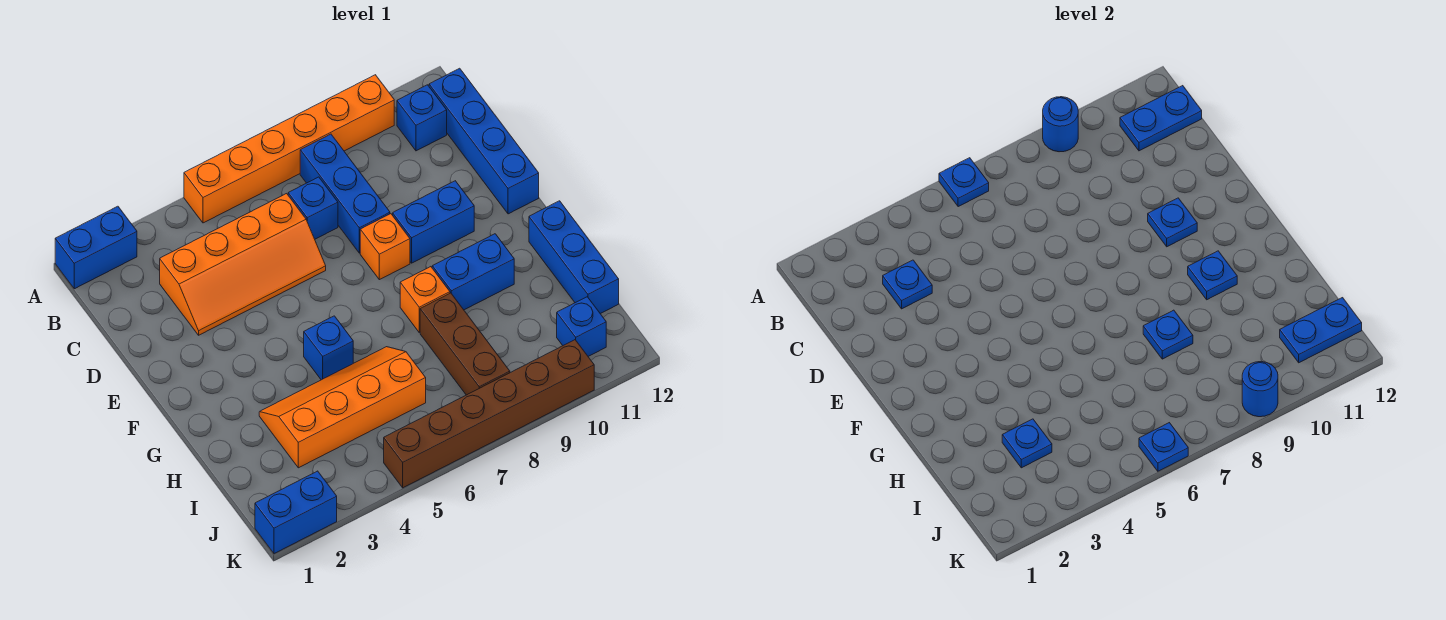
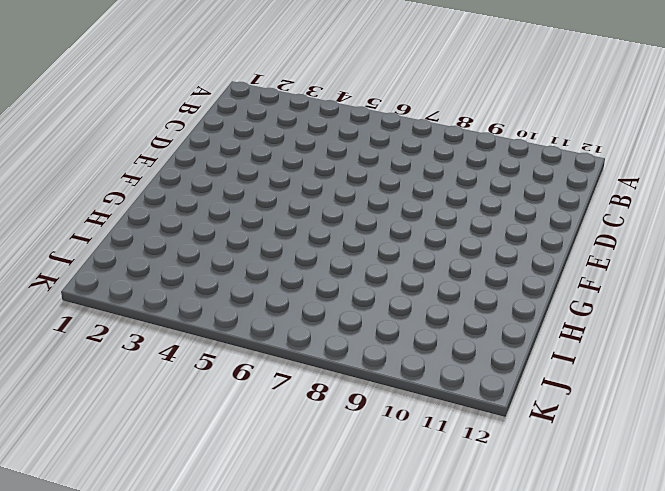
none -> blue 1x2 brick [55,206,137,289]
none -> orange 1x6 brick [184,75,394,223]
none -> blue 1x3 brick [300,134,390,253]

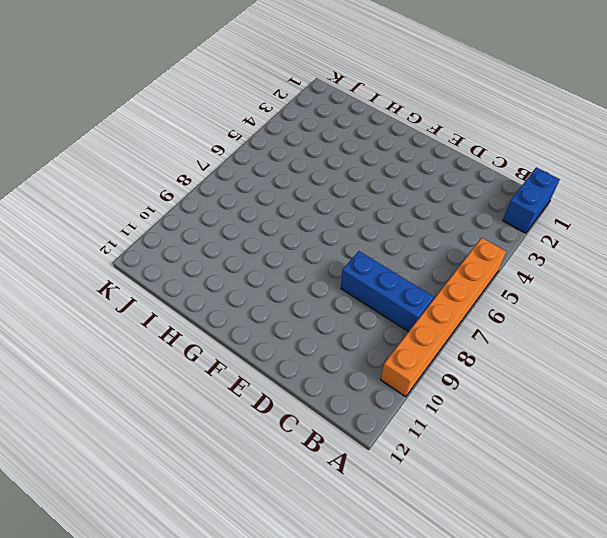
none -> blue 1x1 brick [397,85,447,151]
none -> blue 1x4 brick [429,68,539,214]
none -> orange 2x4 slope [160,194,326,335]

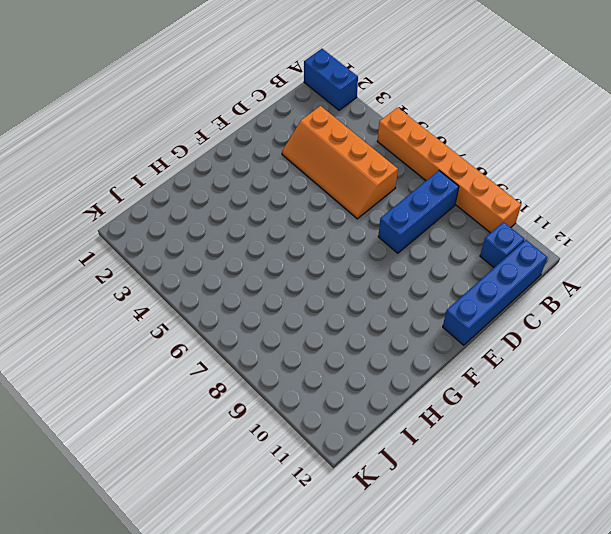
none -> blue 1x1 brick [288,177,338,239]
none -> orange 1x1 brick [360,214,410,280]
none -> blue 1x2 brick [393,181,474,263]

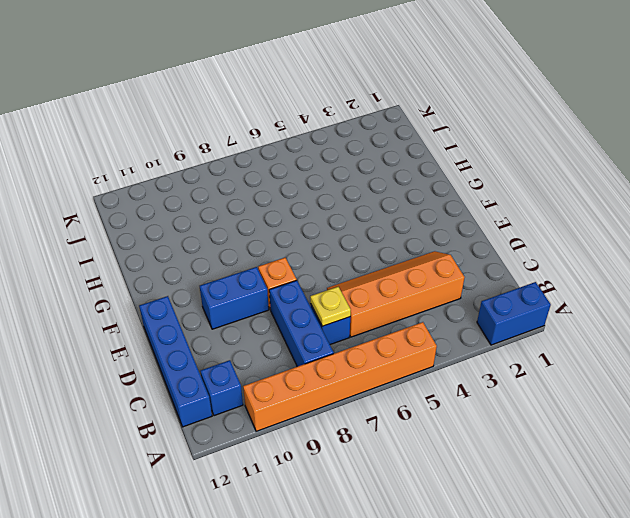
yellow 1x1 plate [310,287,351,326] -> none
none -> blue 1x1 brick [304,316,353,380]
none -> orange 1x1 brick [400,267,450,333]
none -> blue 1x2 brick [432,234,514,310]

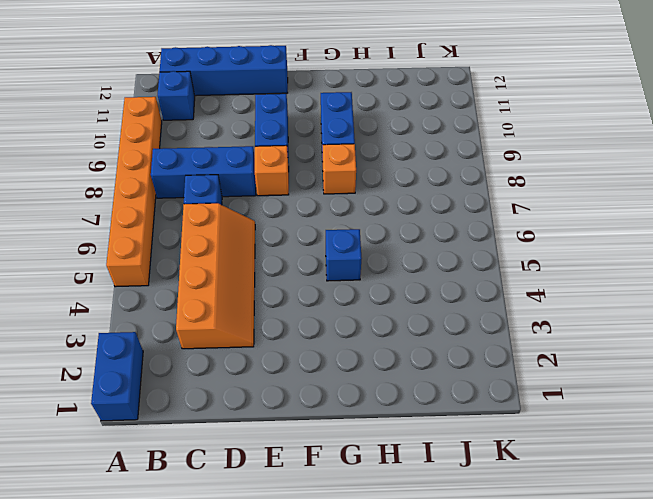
none -> blue 1x3 brick [529,201,619,314]
none -> orange 2x4 slope [259,347,426,468]
none -> brown 1x3 brick [420,293,510,395]

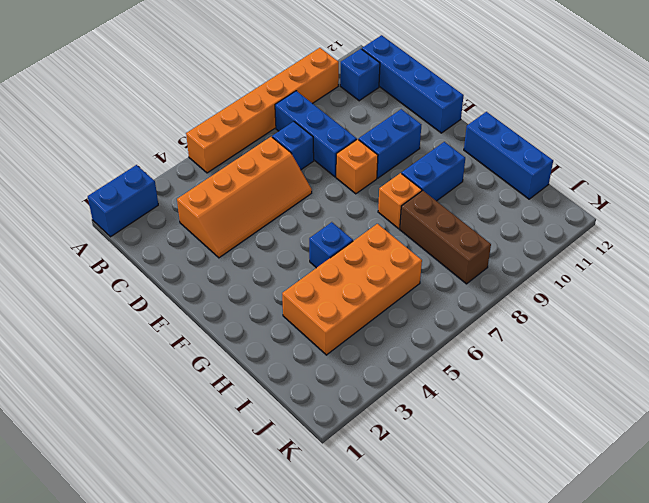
orange 2x4 brick [282,224,422,355] -> orange 2x4 slope [259,347,426,468]
none -> blue 1x1 brick [557,297,606,356]
none -> blue 1x2 brick [255,471,337,554]
none -> brown 1x6 brick [384,340,594,488]

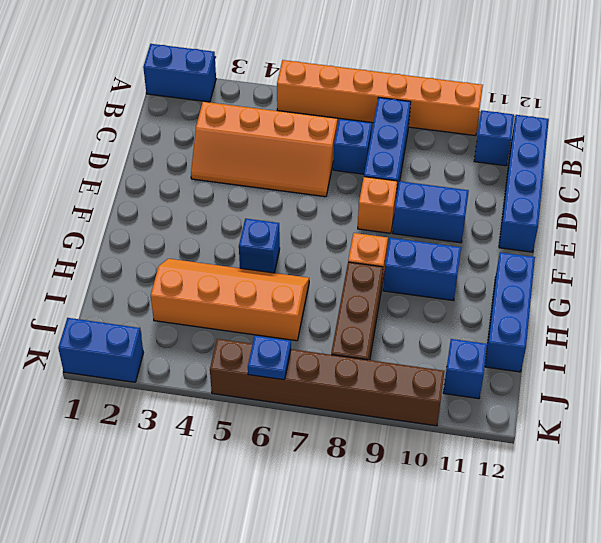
none -> blue 1x1 plate [939,158,989,207]
none -> blue 1x1 round brick [1043,97,1078,152]
none -> blue 1x2 plate [1120,86,1202,151]

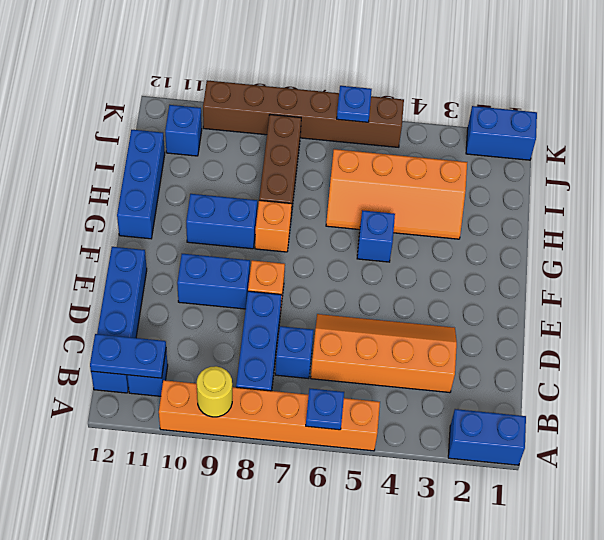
yellow 1x1 round brick [197,366,232,417] -> blue 1x1 round brick [1043,97,1078,152]
none -> blue 1x1 plate [883,260,932,309]
none -> blue 1x1 plate [1148,198,1197,247]
none -> blue 1x1 plate [1188,251,1237,300]

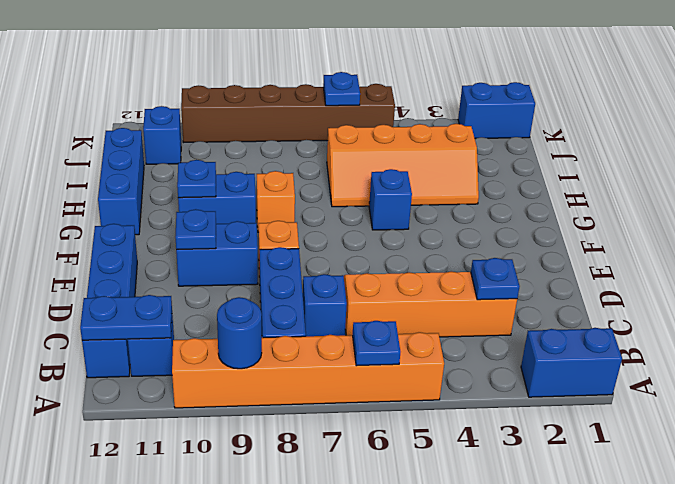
none -> brown 1x3 brick [420,293,510,395]
none -> blue 1x1 plate [1143,310,1193,359]
none -> blue 1x1 plate [1002,419,1052,468]

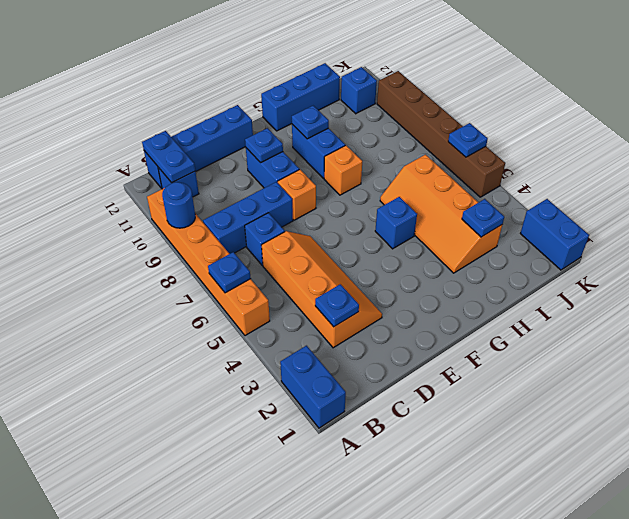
none -> brown 1x3 brick [420,293,510,395]
none -> blue 1x1 plate [1143,310,1193,359]
none -> blue 1x2 plate [1280,298,1362,363]

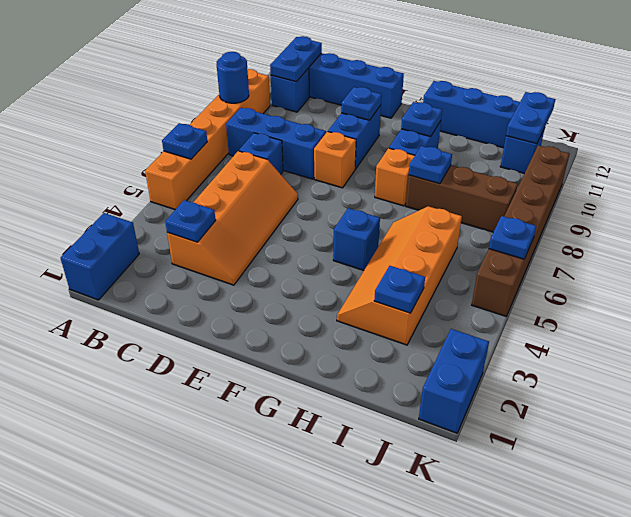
none -> blue 1x1 round brick [1242,362,1278,417]

